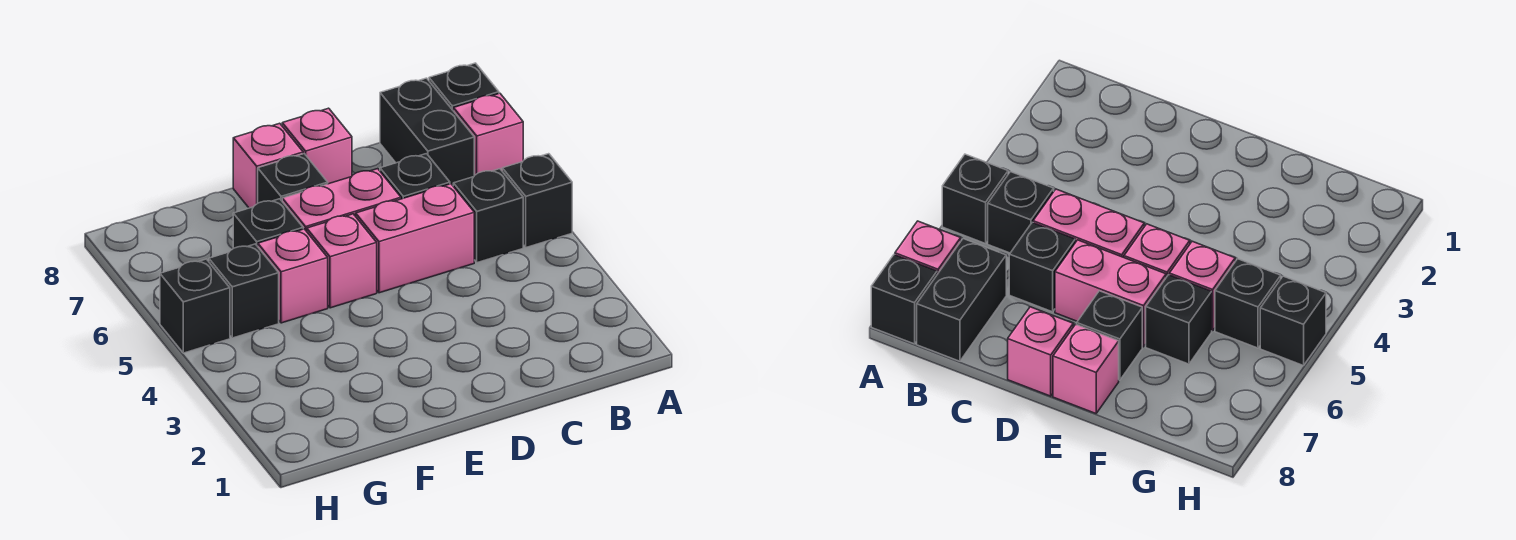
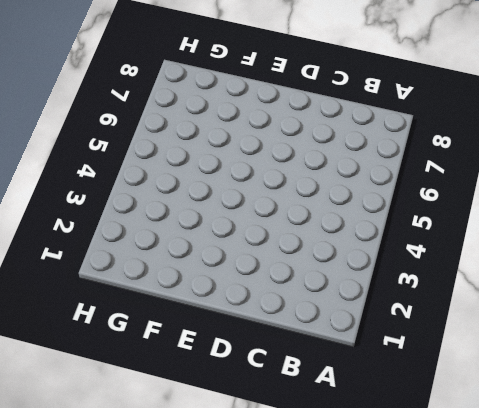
none -> black 1x1 brick [502,154,572,247]
none -> pink 1x1 brick [453,93,523,176]
none -> black 1x1 brick [429,63,499,110]

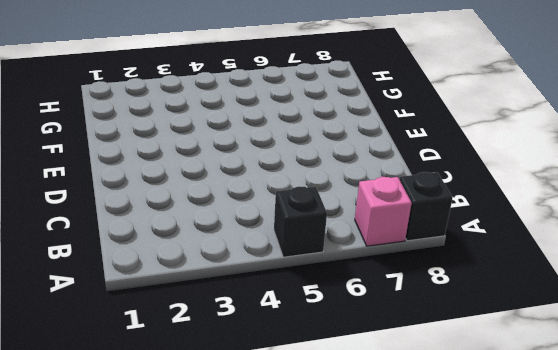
none -> black 1x1 brick [453,169,523,263]
none -> black 1x2 brick [380,78,474,185]
none -> pink 1x2 brick [356,184,474,293]

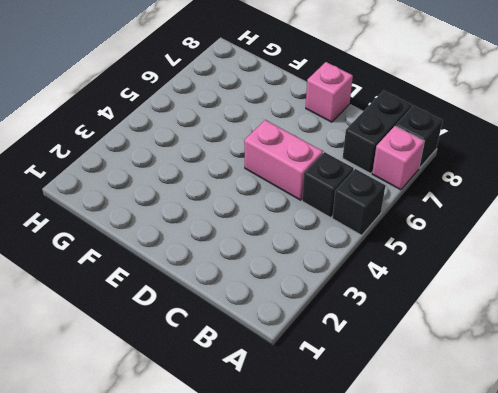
none -> black 1x1 brick [380,154,450,199]
none -> pink 1x2 brick [282,169,401,231]
none -> pink 1x1 brick [307,214,377,308]

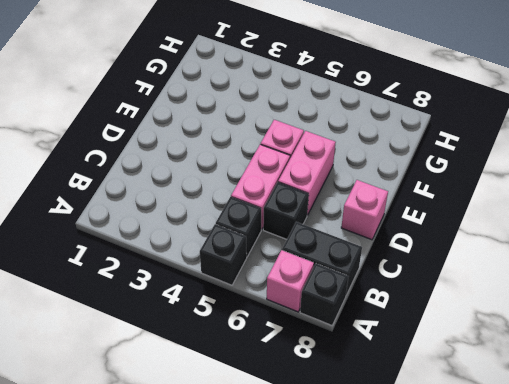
none -> black 1x1 brick [258,154,328,203]
none -> pink 1x1 brick [233,123,303,208]
none -> pink 1x1 brick [258,229,328,323]

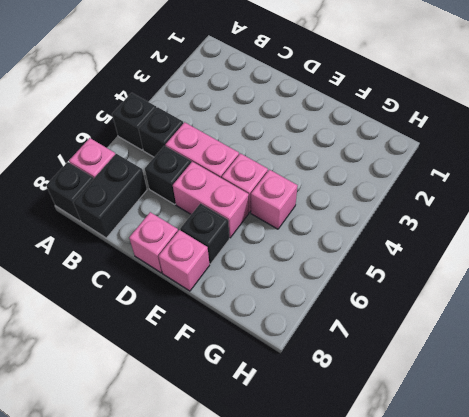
none -> black 1x1 brick [233,199,303,248]
none -> black 1x1 brick [209,244,279,338]
none -> black 1x1 brick [160,259,230,353]

